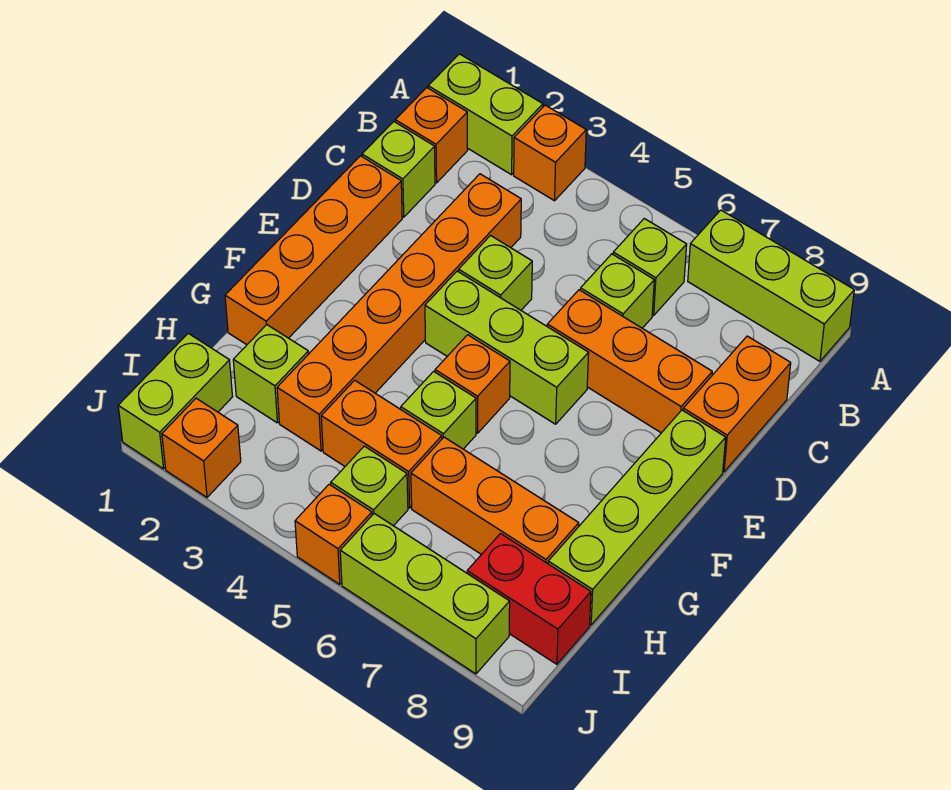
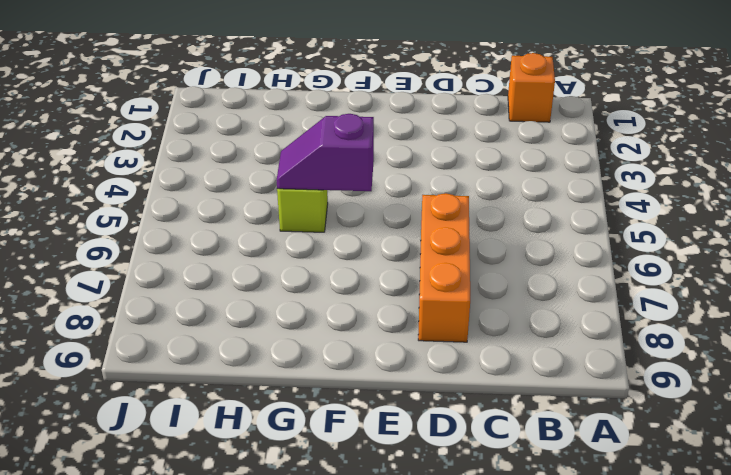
purple 1x2 slope [277,114,374,191] -> none
none -> lime 1x2 brick [428,54,543,175]
none -> orange 1x1 brick [514,105,586,201]
none -> lime 1x3 brick [688,210,854,361]

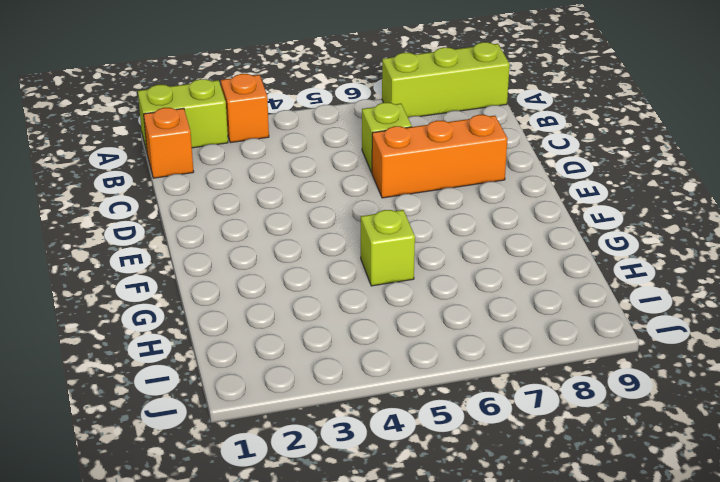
none -> lime 1x1 brick [613,219,687,315]
none -> lime 1x1 brick [362,122,435,217]
none -> orange 1x6 brick [277,174,521,451]

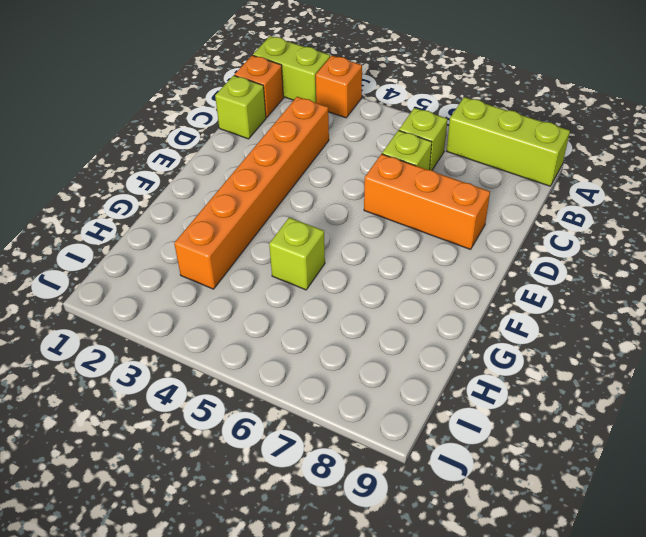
none -> orange 1x2 brick [683,336,791,472]
none -> orange 1x4 brick [225,156,402,345]
none -> lime 1x1 brick [459,236,532,310]

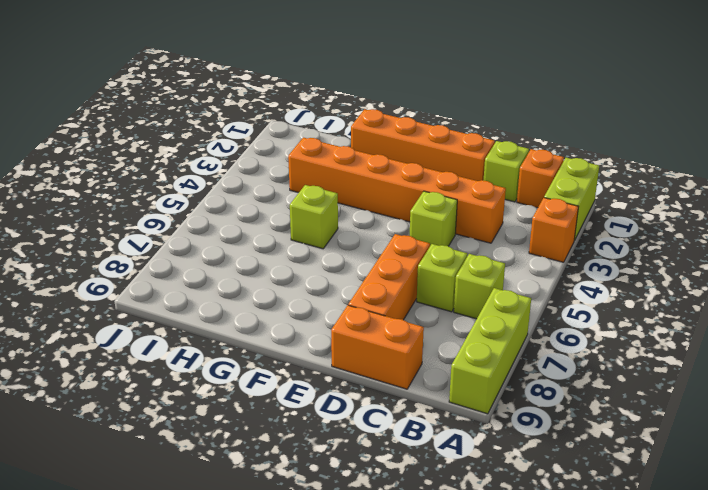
none -> lime 1x3 brick [425,271,589,424]
none -> lime 1x4 brick [548,410,726,625]
none -> orange 1x1 brick [435,335,510,433]

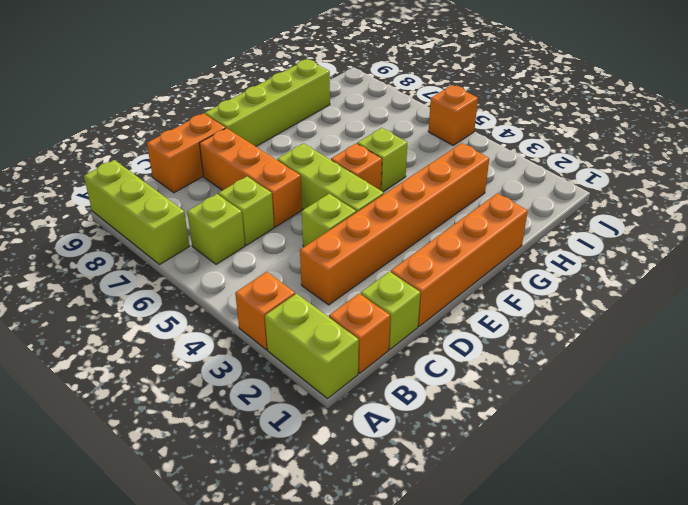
none -> lime 1x1 brick [233,325,308,423]
none -> orange 1x2 brick [321,380,442,508]
none -> orange 1x3 brick [411,437,579,564]

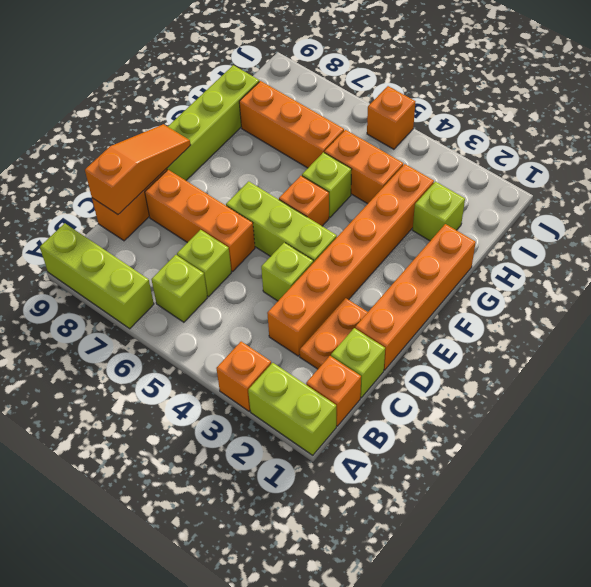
orange 1x2 plate [300,298,368,369] -> none
orange 1x3 slope [85,124,190,214] -> none
none -> lime 1x2 brick [118,333,233,469]
none -> lime 1x1 brick [331,446,408,526]
none -> red 1x2 brick [467,534,591,664]

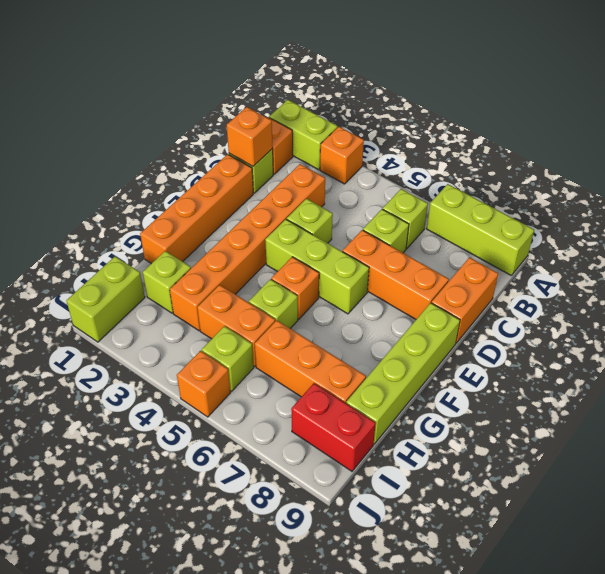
orange 1x1 brick [227,107,273,166] -> orange 1x1 brick moved to [162,398,241,497]
none -> lime 1x3 brick [340,514,510,674]

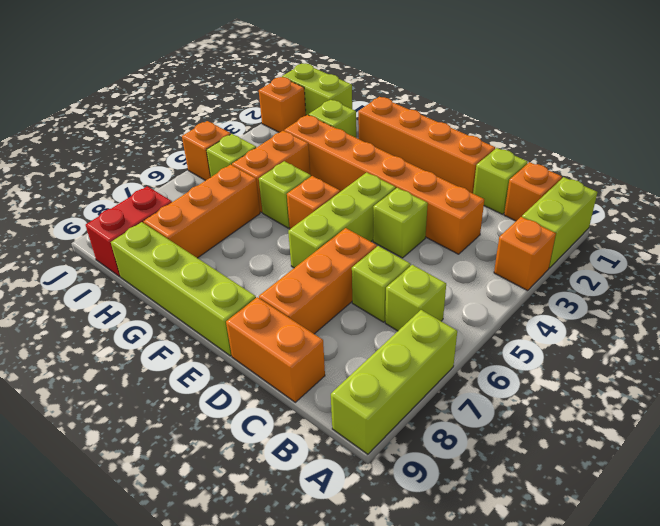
none -> lime 1x3 brick [340,514,510,674]

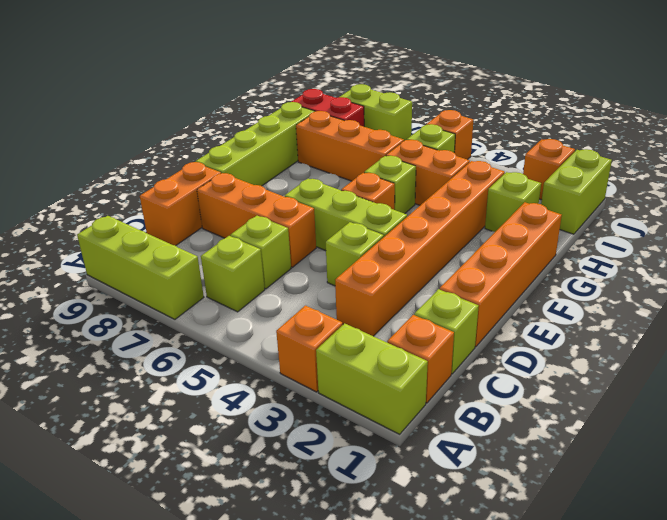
lime 1x2 brick [340,84,412,141] -> lime 1x3 brick [340,514,510,674]

